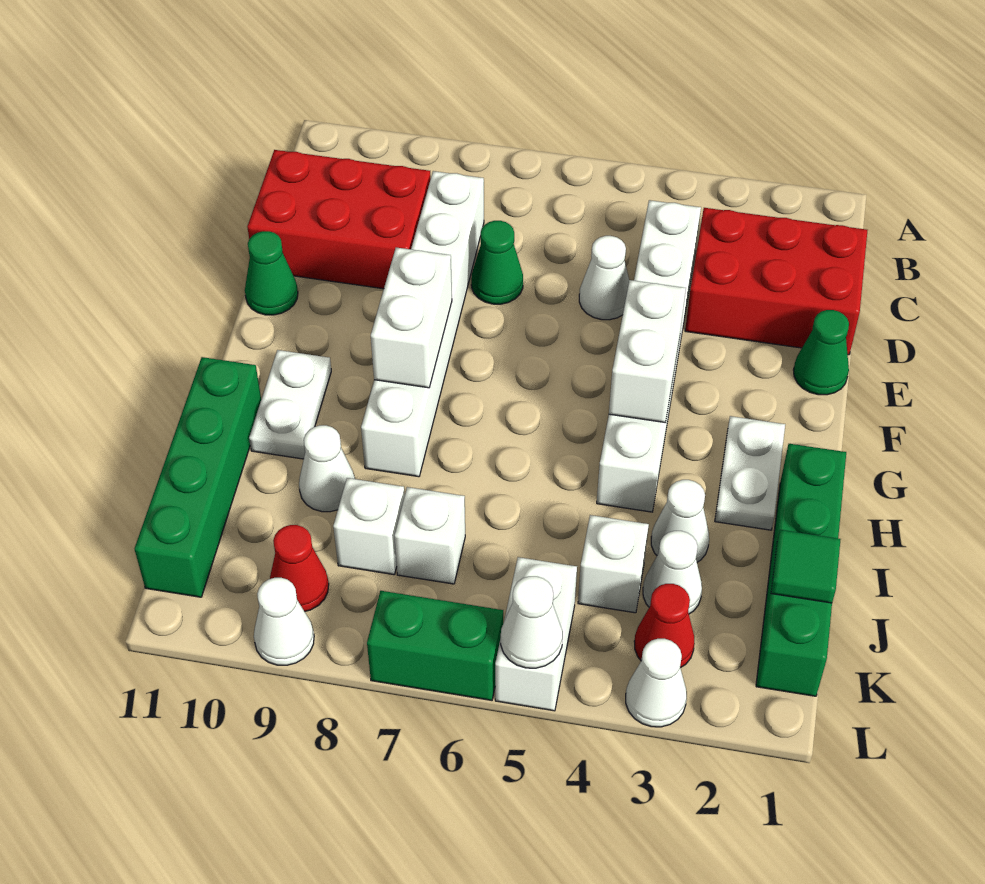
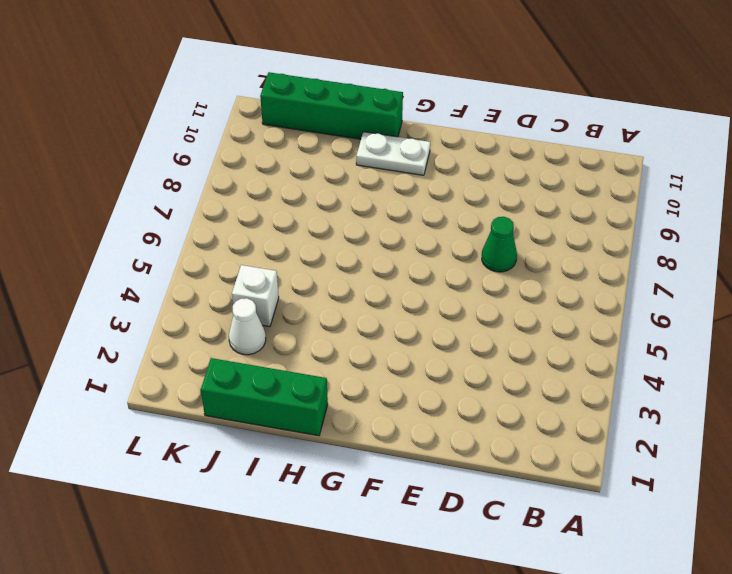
green 1x3 brick [201,358,328,436] -> green 1x4 brick [756,444,846,696]
none -> red 2x3 brick [685,208,868,355]
none -> white 1x6 brick [597,200,701,512]
none -> white 1x6 brick [361,171,484,477]

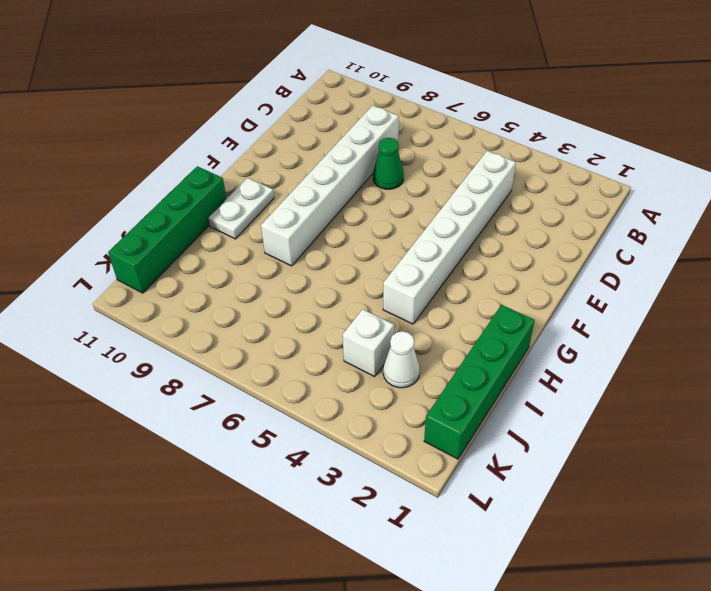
none -> red 2x3 brick [685,208,868,355]
none -> red 2x3 brick [247,150,431,289]
none -> white 1x1 cone [579,236,629,320]

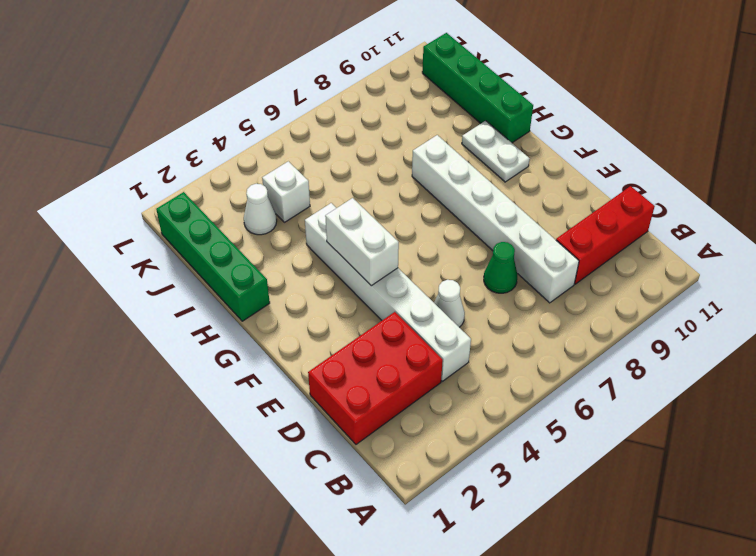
red 1x3 brick [556,186,655,284] -> red 2x3 brick [247,150,431,289]
none -> green 1x1 cone [794,310,849,395]
none -> green 1x1 cone [245,231,298,315]
none -> white 1x2 plate [715,416,785,530]

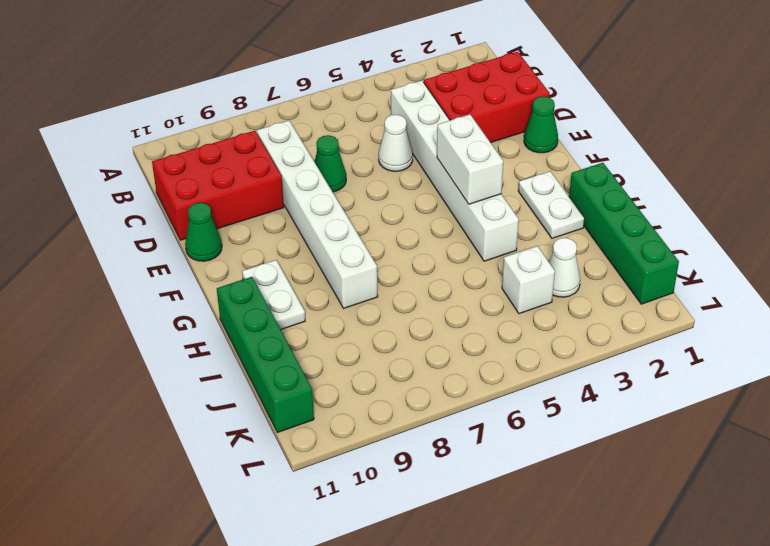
none -> white 1x1 cone [651,480,709,562]
none -> white 1x1 cone [299,425,355,512]
none -> white 1x1 brick [395,487,465,584]

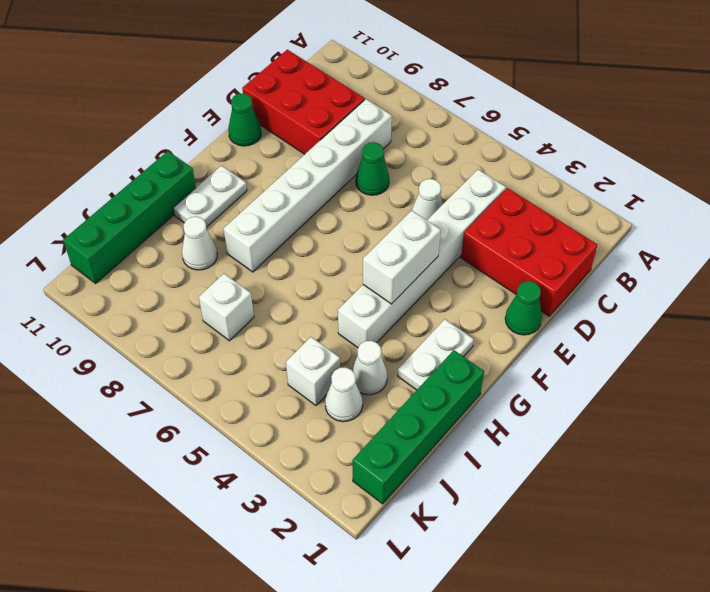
none -> white 1x1 brick [333,478,405,575]
none -> red 1x1 cone [634,584,695,668]
none -> white 1x2 brick [495,557,577,711]

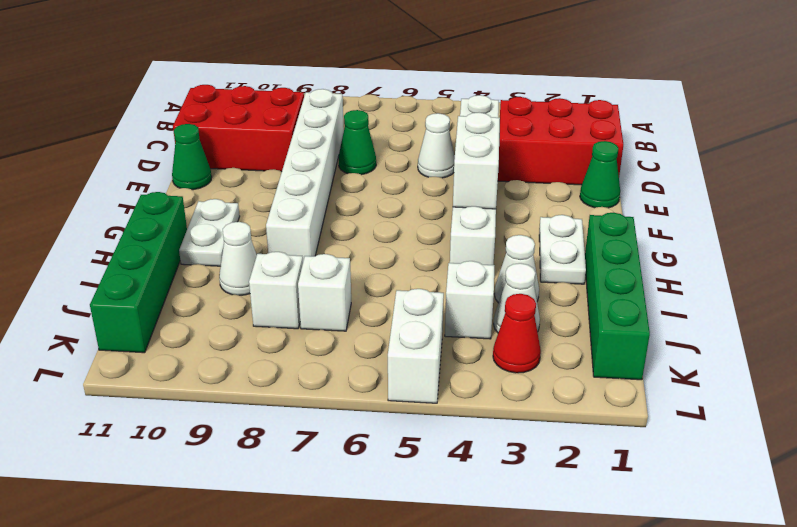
none -> red 1x1 cone [270,525,329,612]
none -> white 1x1 cone [626,639,687,727]
none -> green 1x2 brick [367,591,503,700]

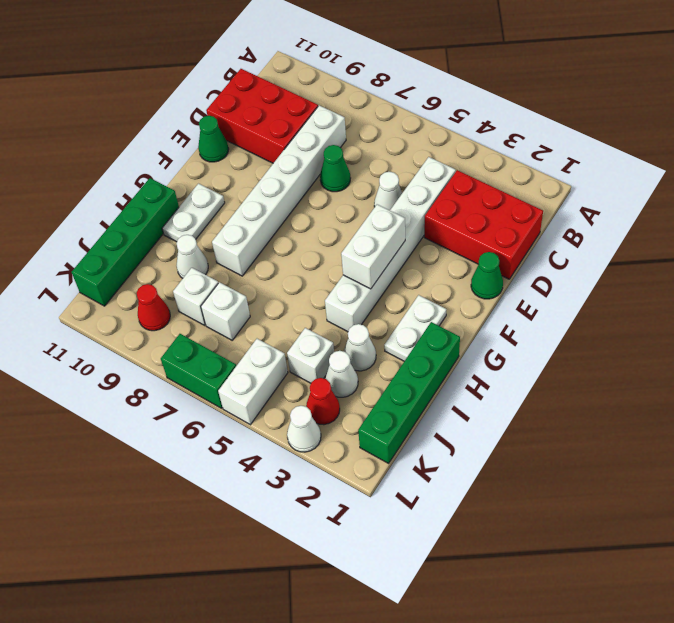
none -> white 1x1 cone [254,578,314,665]
none -> white 1x2 brick [371,247,452,388]
none -> green 1x1 tile [771,530,841,603]

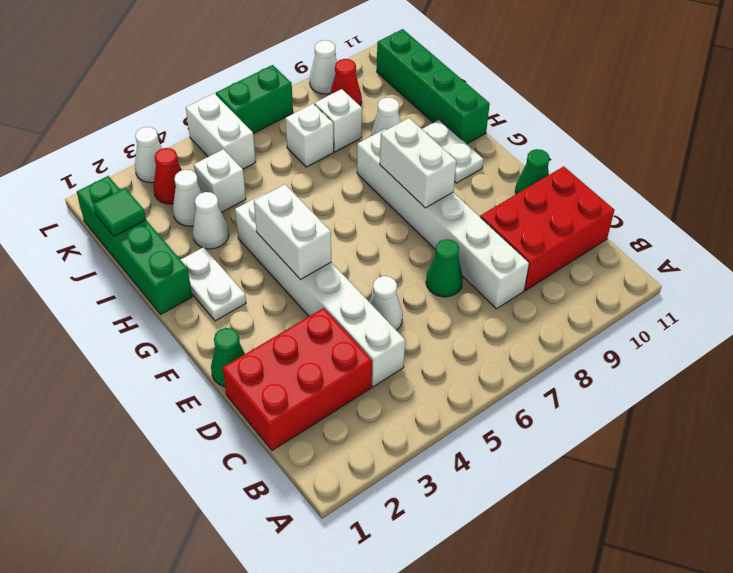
none -> white 1x1 cone [501,576,563,668]

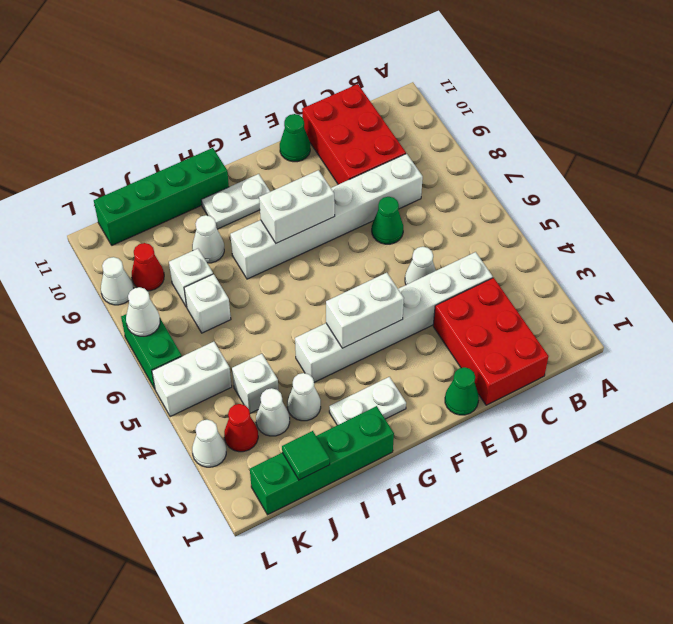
white 1x1 cone [126,287,160,336] -> white 1x1 cone moved to [501,576,563,668]

